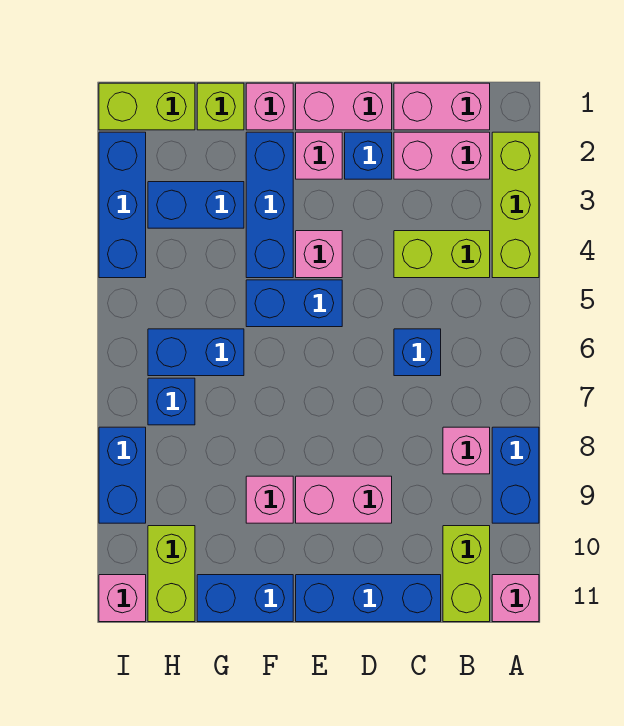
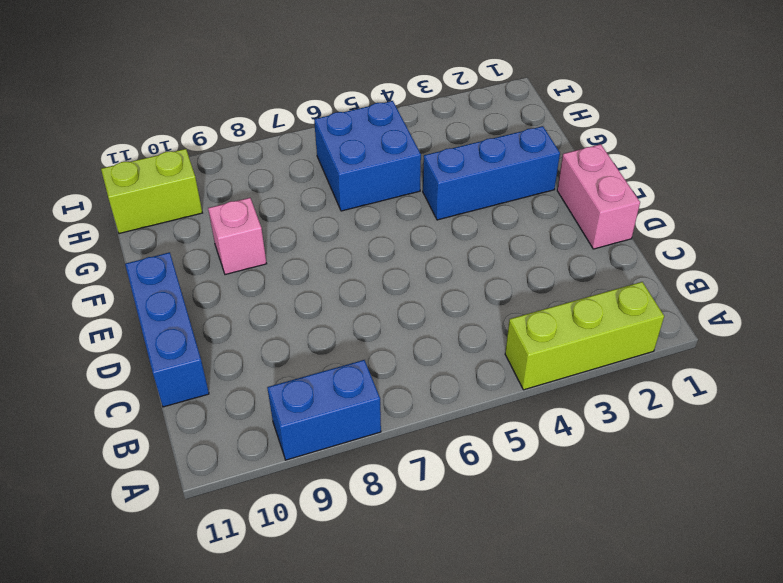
blue 2x2 brick [314,101,421,211] -> blue 1x2 brick [148,329,244,376]
none -> pink 1x1 brick [492,575,539,622]
none -> pink 1x2 brick [394,83,490,130]
none -> pink 1x2 brick [394,132,490,179]

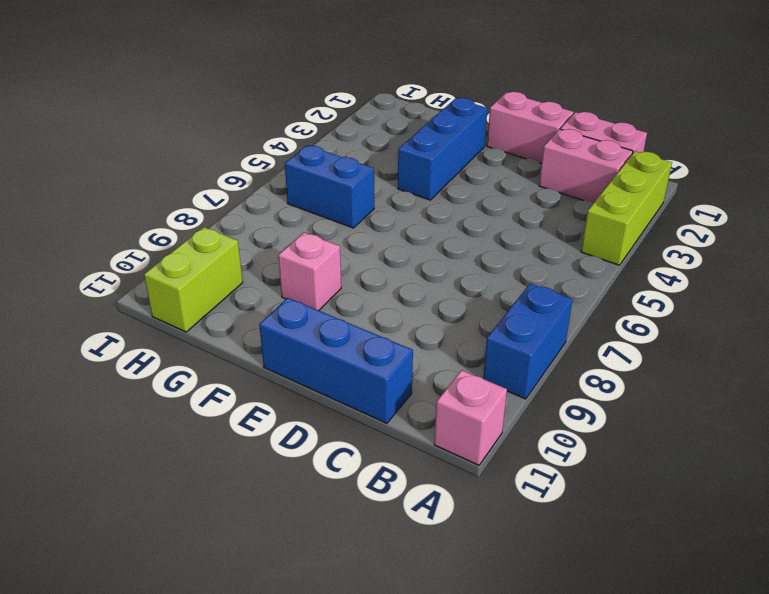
none -> lime 1x2 brick [394,231,490,278]
none -> pink 1x1 brick [443,427,490,474]
none -> lime 1x2 brick [443,526,490,622]

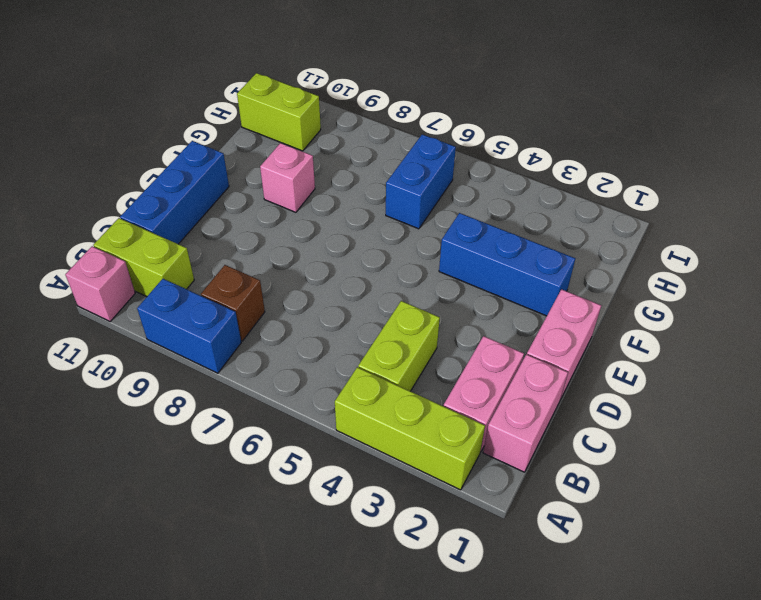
brown 1x1 brick [201,265,265,341] -> pink 1x1 brick [443,427,490,474]
none -> blue 1x1 brick [394,329,441,376]
none -> blue 1x1 brick [345,132,392,179]
none -> pink 1x2 brick [296,476,392,523]

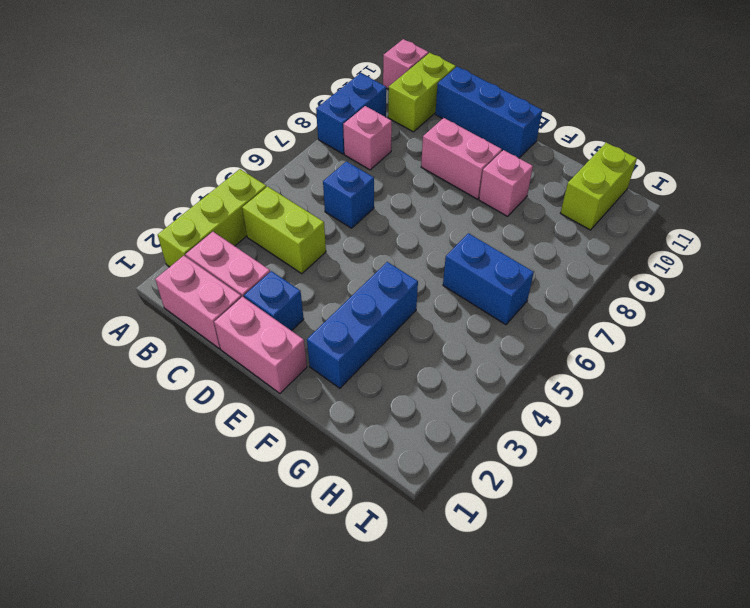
none -> pink 1x1 brick [296,132,342,179]
none -> pink 1x1 brick [296,231,342,278]
none -> blue 1x2 brick [246,280,342,327]

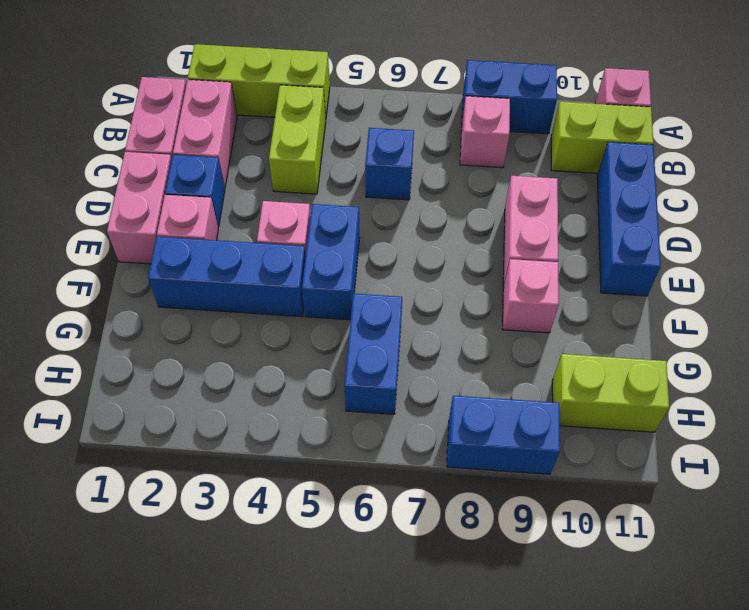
none -> pink 1x1 brick [246,83,293,130]
none -> blue 1x2 brick [197,575,293,622]
none -> lime 1x1 brick [197,83,244,130]

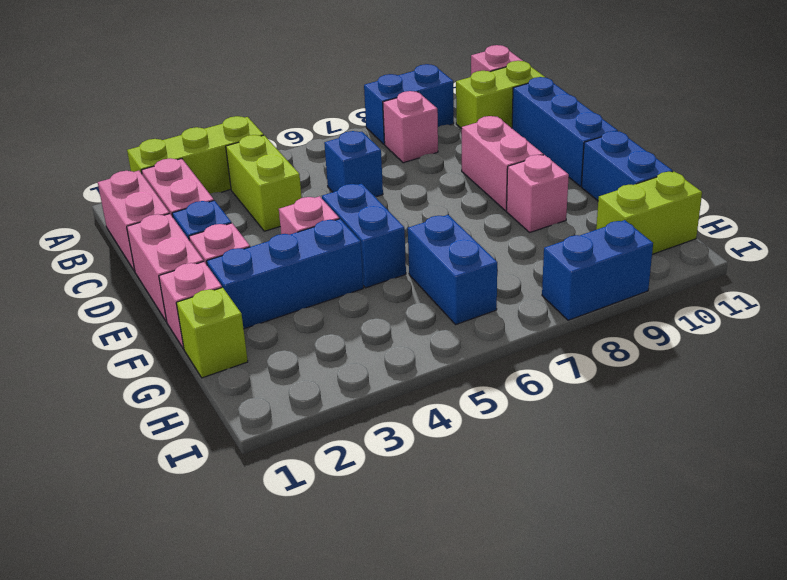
none -> blue 1x2 brick [148,182,244,228]
none -> lime 1x2 brick [99,83,195,130]
none -> blue 1x1 brick [148,378,195,425]

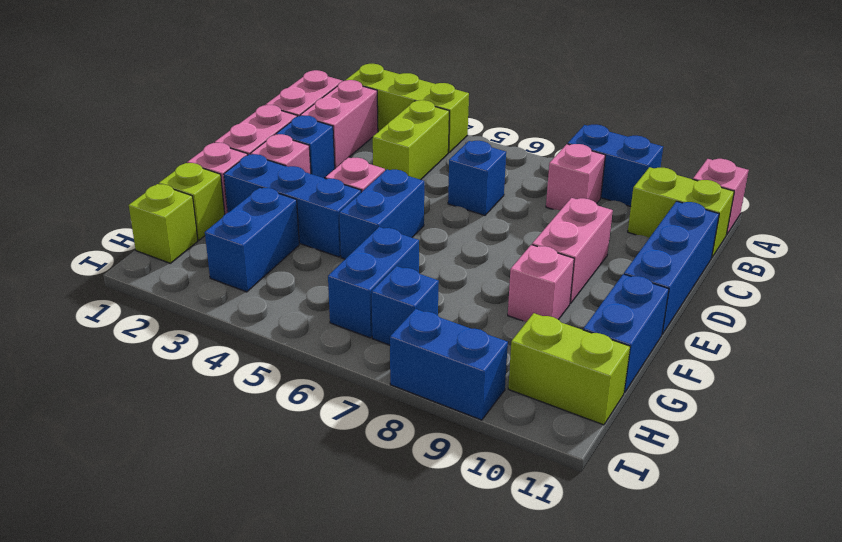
lime 1x1 brick [129,184,198,263] -> lime 1x2 brick [99,83,195,130]
none -> blue 1x3 brick [99,132,146,278]
none -> pink 1x1 brick [99,575,146,622]

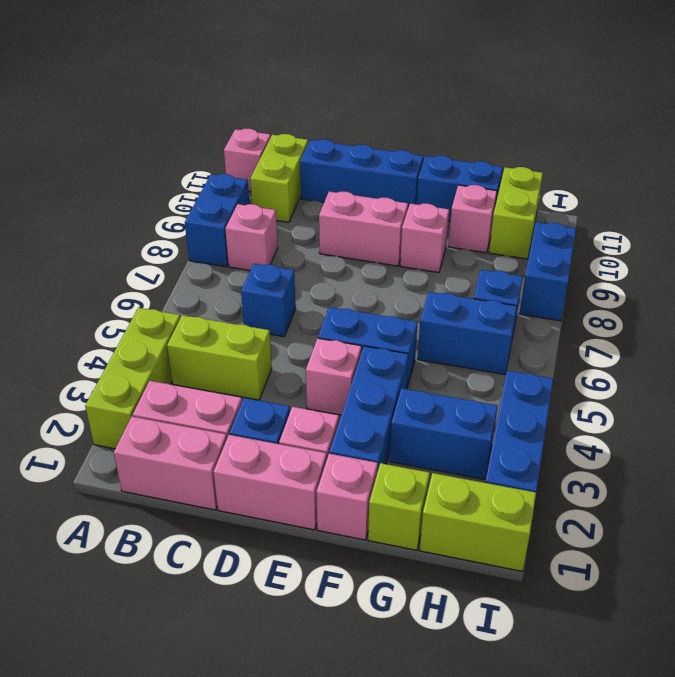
pink 1x1 brick [448,185,497,253] -> pink 1x1 brick moved to [99,575,146,622]

